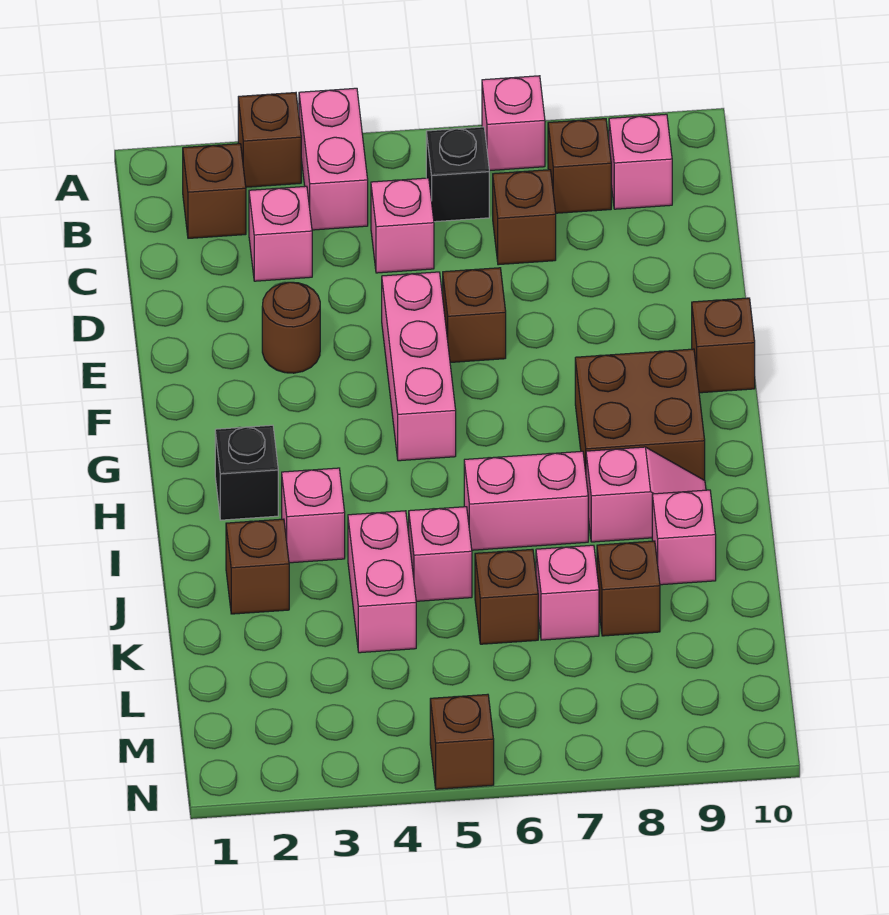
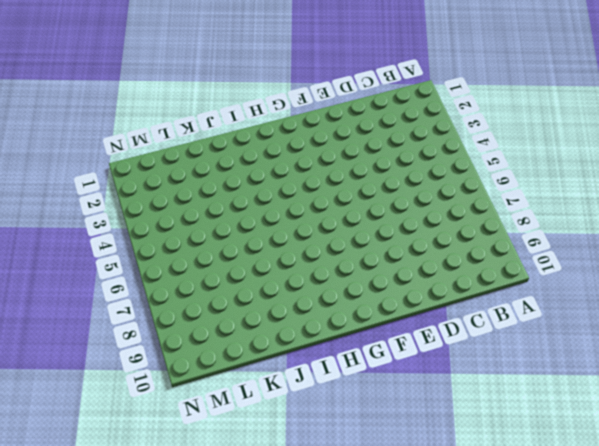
none -> brown 1x1 brick [238,93,301,187]
none -> pink 1x2 brick [299,88,368,230]
none -> pink 1x1 brick [482,76,545,171]

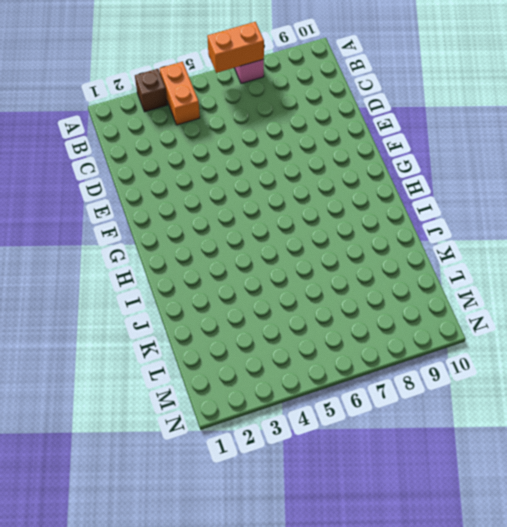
orange 1x2 brick [160,62,200,125] -> pink 1x2 brick [299,88,368,230]
orange 1x2 brick [207,22,264,73] -> none
none -> brown 1x1 brick [183,144,246,238]
none -> black 1x1 brick [426,127,489,222]
none -> brown 1x1 brick [548,119,611,213]

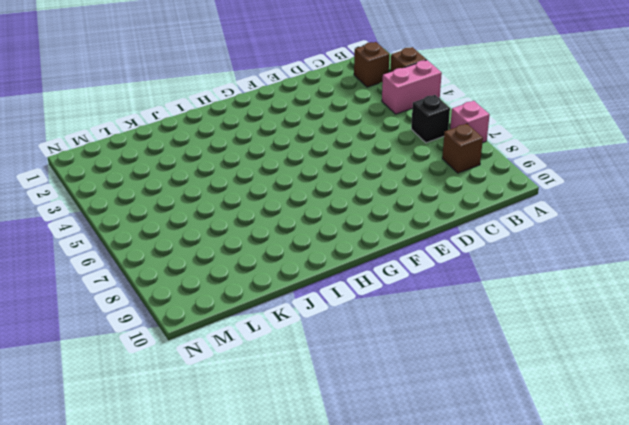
none -> pink 1x1 brick [609,114,672,209]
none -> pink 1x1 brick [249,186,312,281]
none -> pink 1x1 brick [371,178,434,273]

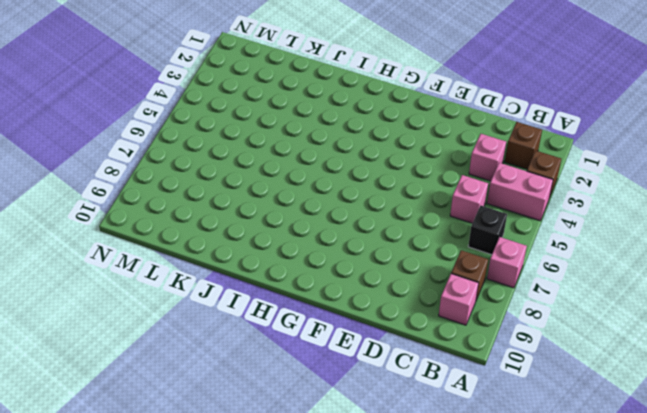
none -> brown 1x1 brick [493,170,556,265]
none -> brown 1x1 round brick [262,282,320,373]
none -> pink 1x3 brick [382,272,456,461]

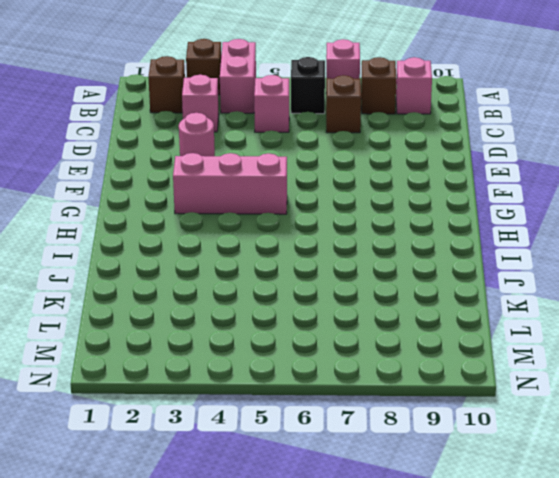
pink 1x1 round brick [179,113,215,156] -> brown 1x1 round brick [262,282,320,373]
pink 1x3 brick [173,153,287,214] -> pink 1x3 brick turned to [382,272,456,461]
none -> brown 1x1 brick [443,268,506,362]
none -> brown 1x1 brick [692,298,755,393]
none -> brown 2x2 brick [575,349,705,480]

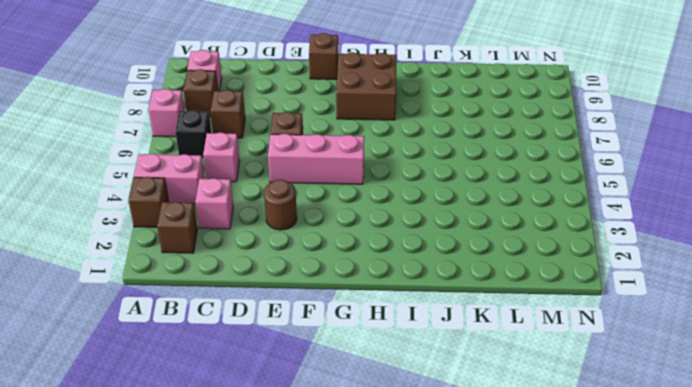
none -> black 1x1 brick [215,425,278,520]
none -> pink 1x1 brick [282,468,345,563]
none -> pink 1x2 brick [464,451,588,550]

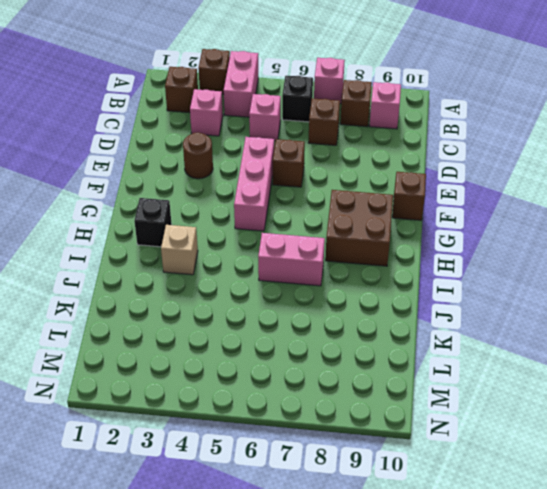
tan 1x1 brick [161,225,198,275] -> pink 1x1 brick [282,468,345,563]
none -> pink 1x2 slope [586,447,706,542]
none -> brown 1x1 brick [226,519,289,614]
none -> pink 1x2 brick [348,511,416,653]

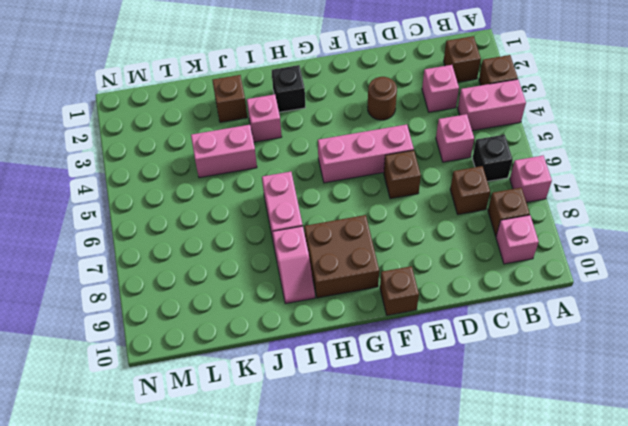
none -> pink 1x1 brick [409,507,472,601]
none -> pink 1x1 brick [652,490,716,585]
none -> brown 1x1 brick [475,549,538,644]

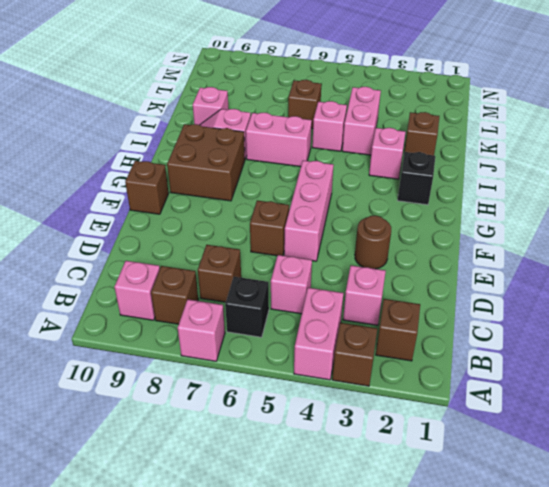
none -> pink 1x1 brick [536,545,599,640]
none -> brown 1x1 brick [597,541,660,636]
none -> brown 1x1 brick [430,694,494,789]

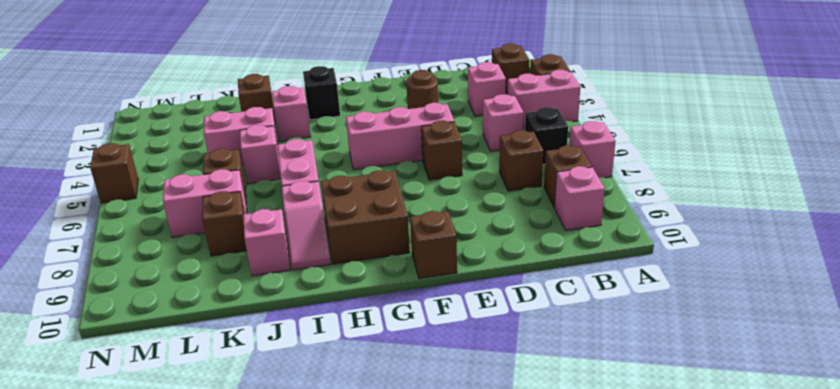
pink 1x2 brick [163,169,247,237] -> pink 1x1 brick [536,545,599,640]

